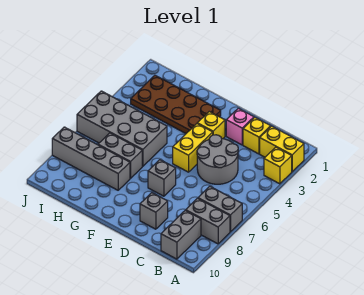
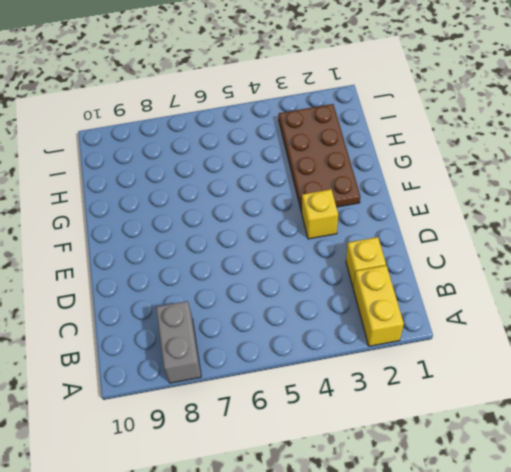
none -> yellow 1x1 brick [264,147,292,184]
none -> grey 1x2 brick [198,186,242,232]
none -> grey 1x2 brick [161,210,201,259]

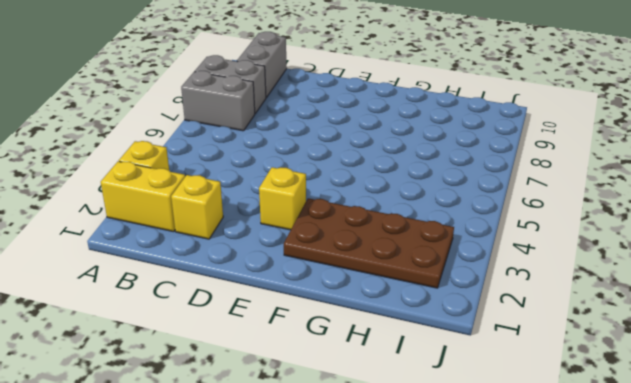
none -> grey 2x2 round brick [197,135,238,184]
none -> pink 1x1 brick [226,108,254,145]
none -> grey 1x1 brick [140,193,168,229]

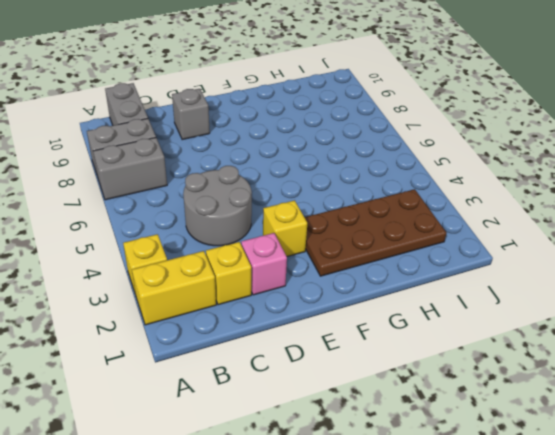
none -> yellow 1x2 brick [173,124,213,172]
none -> grey 1x1 brick [148,160,176,196]
none -> grey 2x4 brick [77,91,167,166]

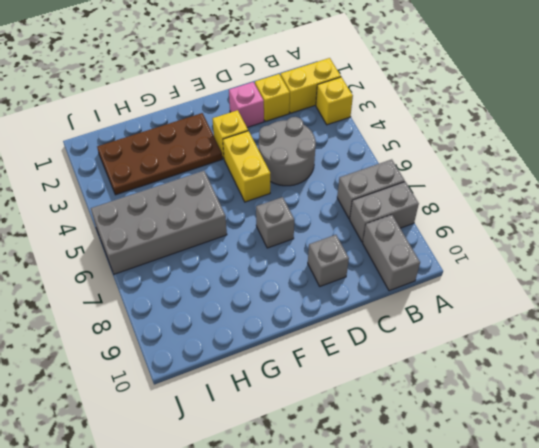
none -> grey 1x2 brick [98,133,142,178]
none -> grey 1x4 brick [52,127,130,190]

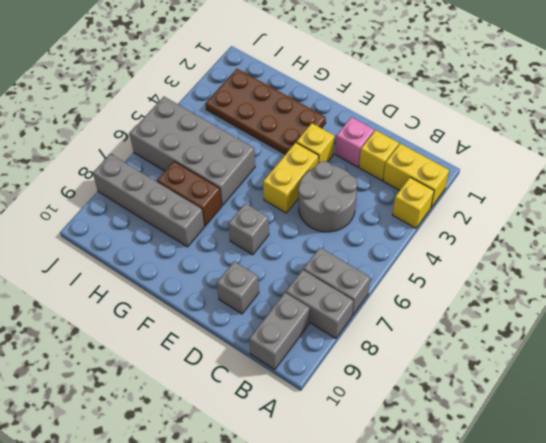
brown 1x2 brick [157,161,222,226] -> grey 1x2 brick [98,133,142,178]

